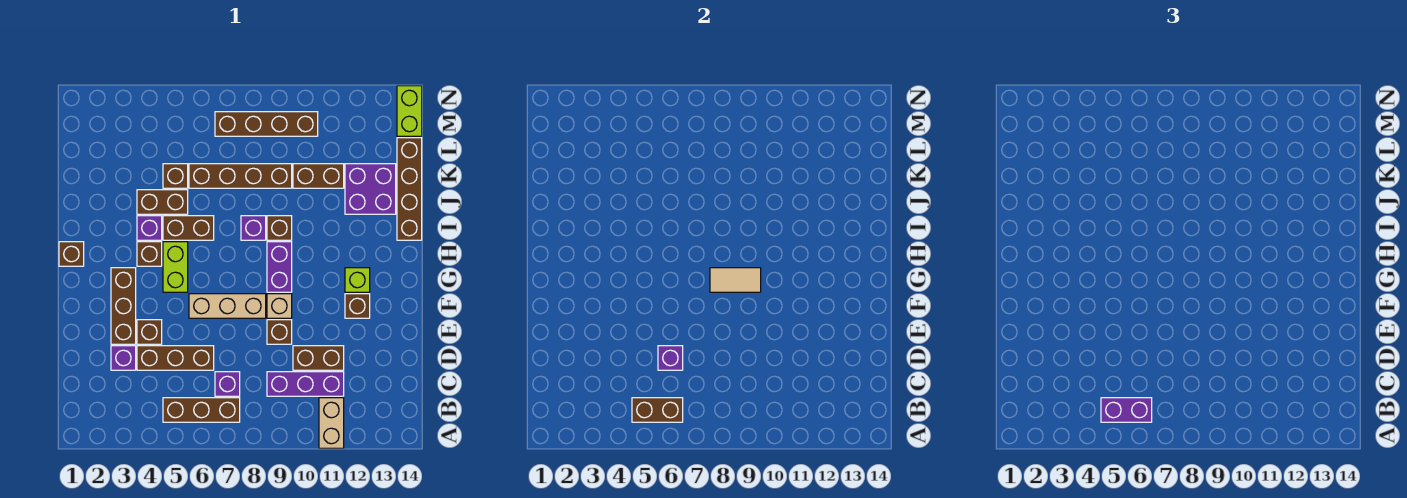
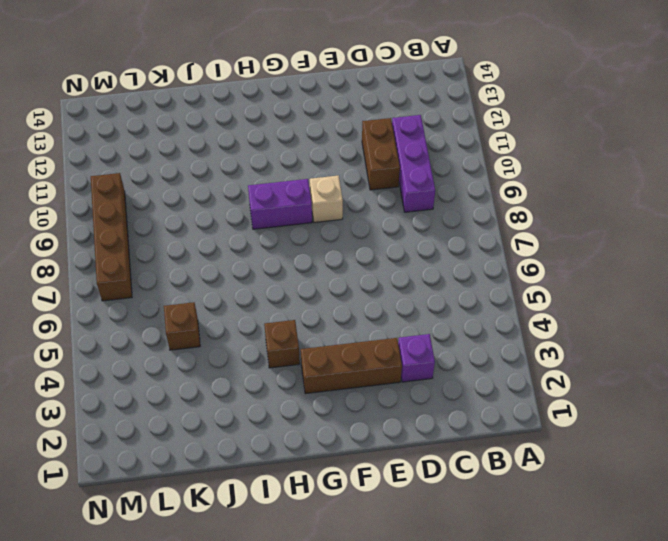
none -> tan 1x2 brick [319,398,344,448]
none -> brown 1x3 brick [163,398,240,422]
none -> purple 1x1 brick [215,372,240,396]
none -> brown 1x3 brick [137,346,214,370]

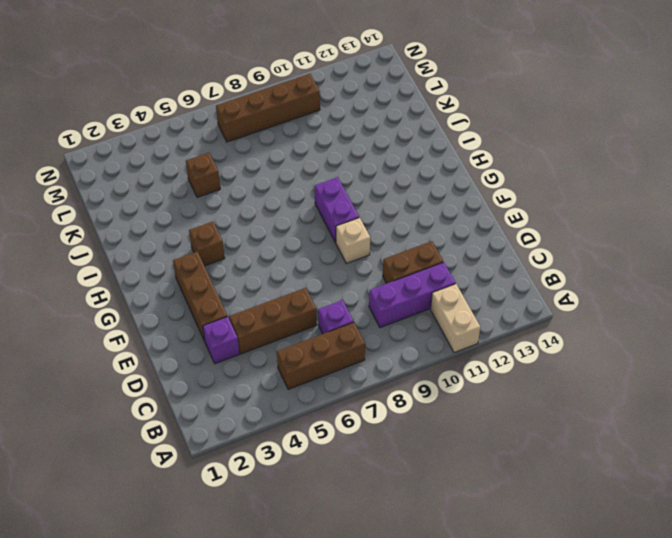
none -> brown 1x1 brick [137,320,162,344]
none -> brown 1x1 brick [267,320,292,344]
none -> tan 1x3 brick [189,294,266,318]
none -> brown 1x1 brick [345,294,370,318]

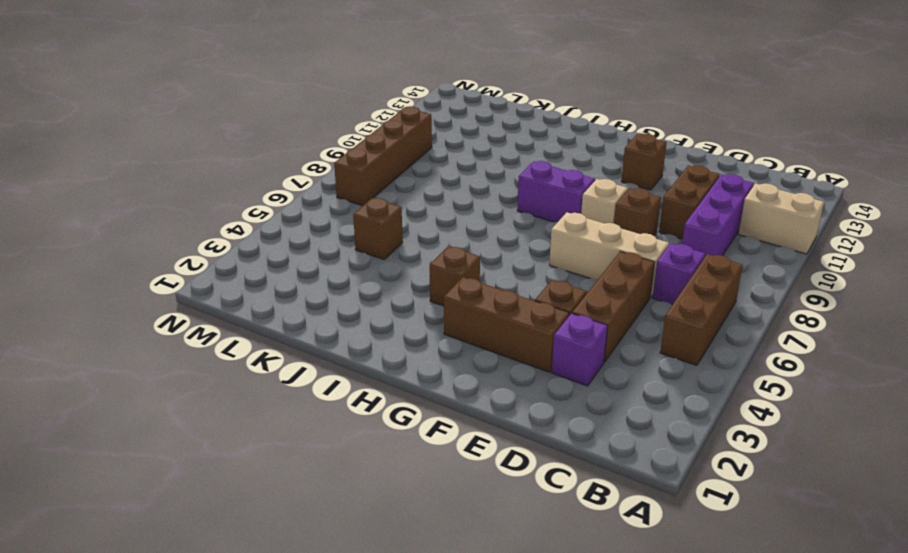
tan 1x3 brick [549,212,669,297] -> tan 1x3 brick turned to [189,294,266,318]
none -> lime 1x2 brick [163,242,188,292]
none -> lime 1x1 brick [345,268,370,292]
none -> brown 1x1 brick [59,242,84,266]
none -> purple 1x1 brick [137,216,162,240]

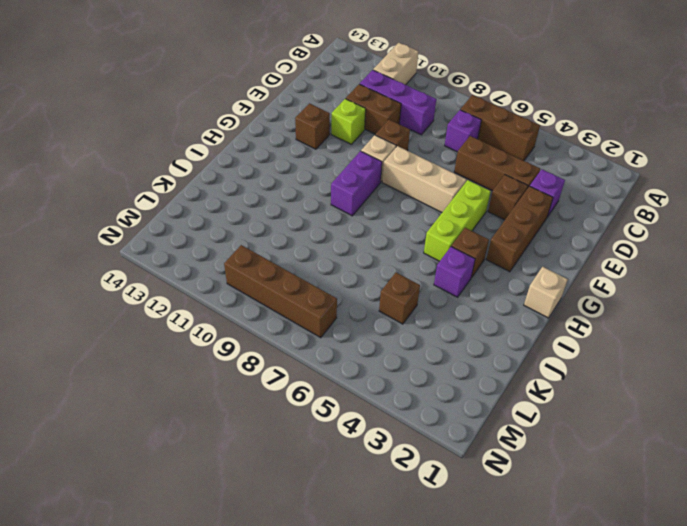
lime 1x1 brick [331,99,366,144] -> lime 1x1 brick moved to [345,268,370,292]
lime 1x3 brick [424,180,491,261] -> lime 1x2 brick [163,242,188,292]
tan 1x1 brick [524,267,568,318] -> brown 1x1 brick [59,242,84,266]
none -> brown 1x2 brick [163,216,214,240]
none -> purple 1x1 brick [241,216,266,240]
none -> brown 1x1 brick [267,216,292,240]
none -> brown 1x4 brick [397,138,422,240]

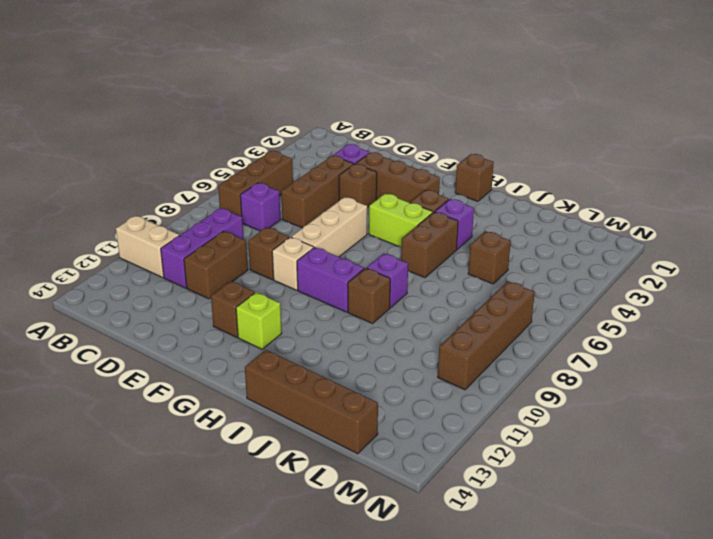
none -> brown 1x2 brick [137,190,188,214]
none -> purple 2x2 brick [345,164,396,214]
none -> brown 1x4 brick [189,164,292,188]
none -> brown 1x2 brick [293,164,344,188]

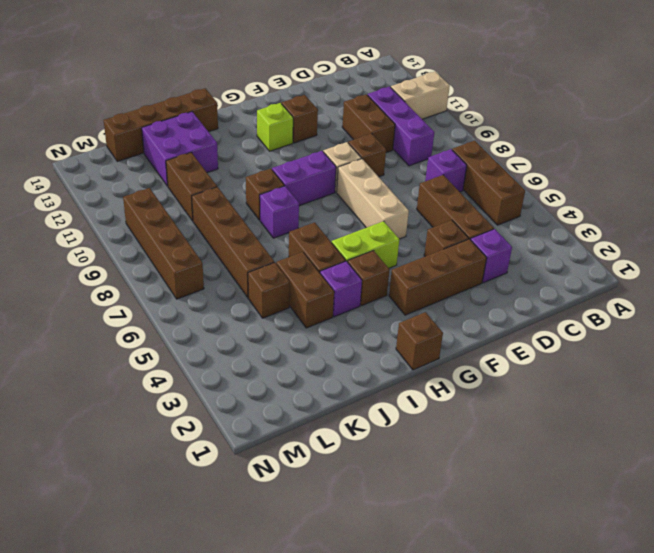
none -> lime 1x2 brick [397,86,422,136]
none -> brown 1x2 brick [632,398,683,422]
none -> purple 1x1 brick [658,346,683,370]
none -> tan 1x2 tile [710,268,761,292]

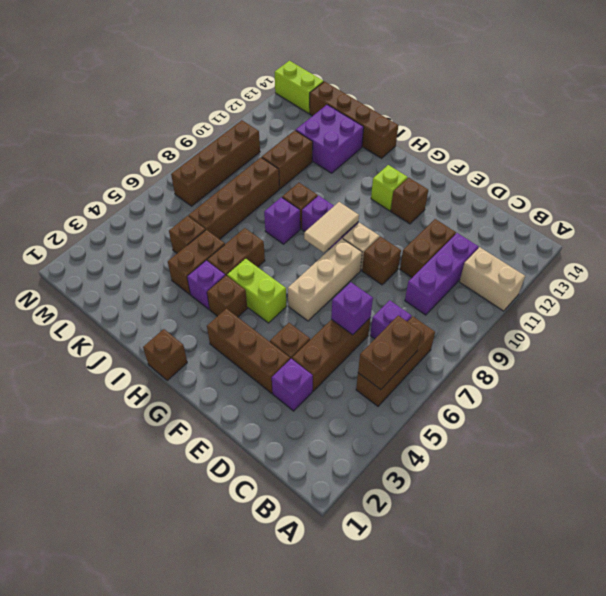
none -> purple 1x2 brick [1101,398,1152,422]

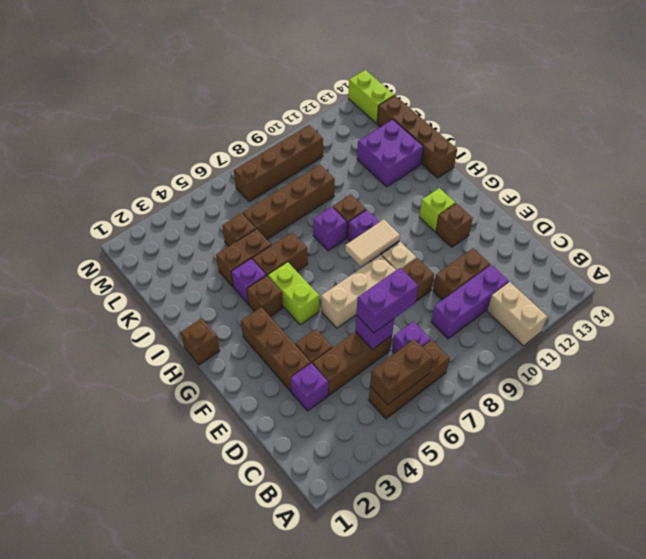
purple 1x2 brick [356,268,418,333] -> purple 1x2 brick moved to [1101,398,1152,422]
none -> brown 1x2 brick [293,164,344,188]

